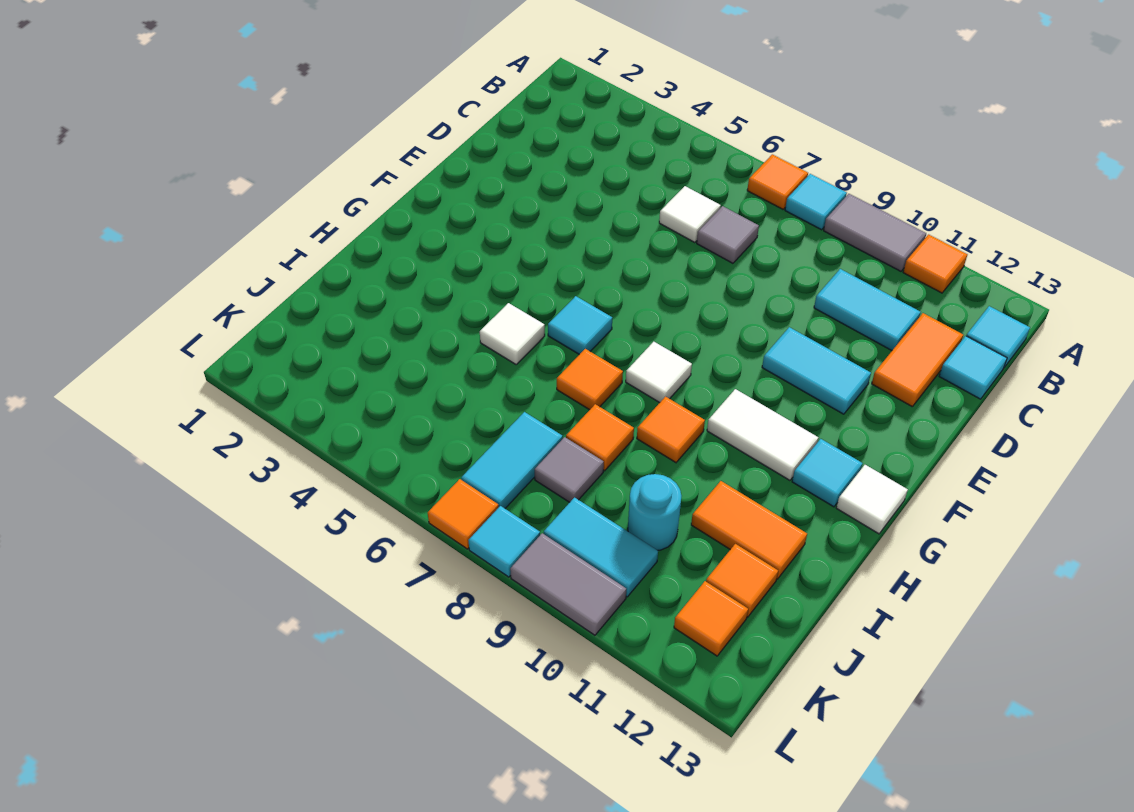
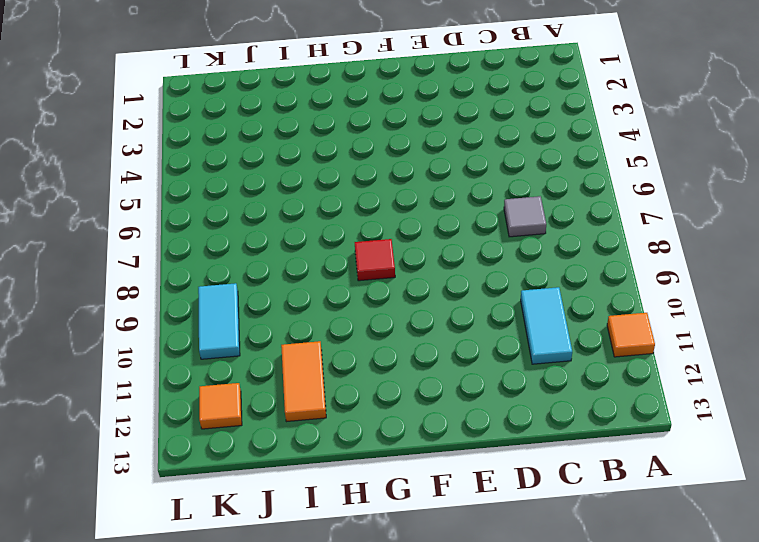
red 1x1 tile [355,239,395,281] -> white 1x1 tile [626,342,692,403]
none -> orange 1x1 tile [747,154,808,209]
none -> cyan 1x1 tile [785,174,847,230]
none -> grey 1x2 tile [824,194,926,271]
none -> cyan 1x1 tile [966,306,1030,367]

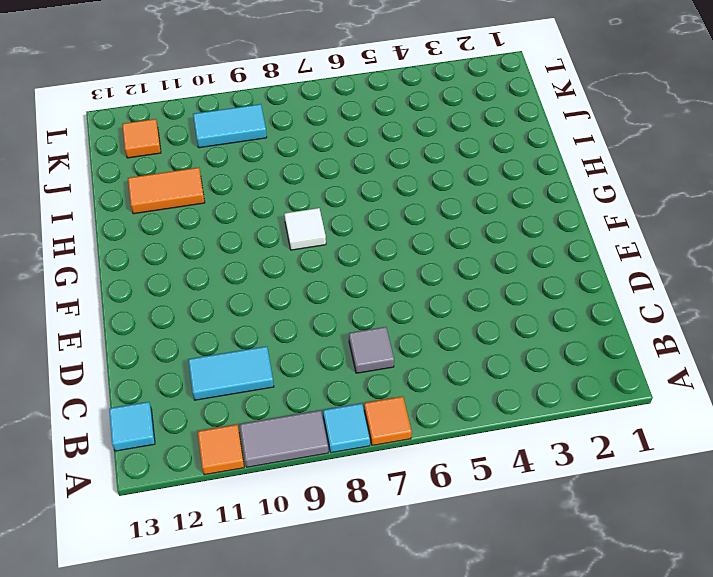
none -> white 1x1 tile [659,186,721,243]
none -> orange 1x2 tile [872,313,963,407]
none -> cyan 1x1 tile [939,336,1007,399]
none -> cyan 1x2 tile [762,327,871,414]

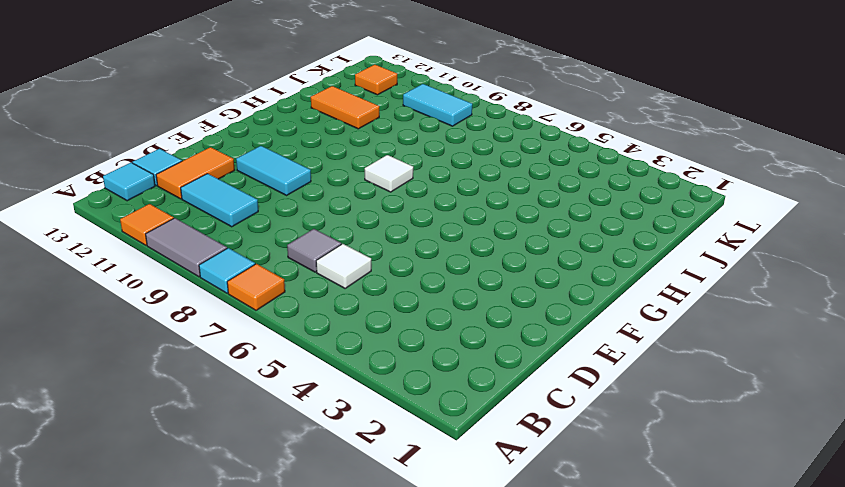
none -> cyan 1x1 tile [548,296,612,354]
none -> white 1x2 tile [707,389,818,480]
none -> cyan 1x1 tile [792,439,863,507]
none -> white 1x1 tile [836,465,908,534]

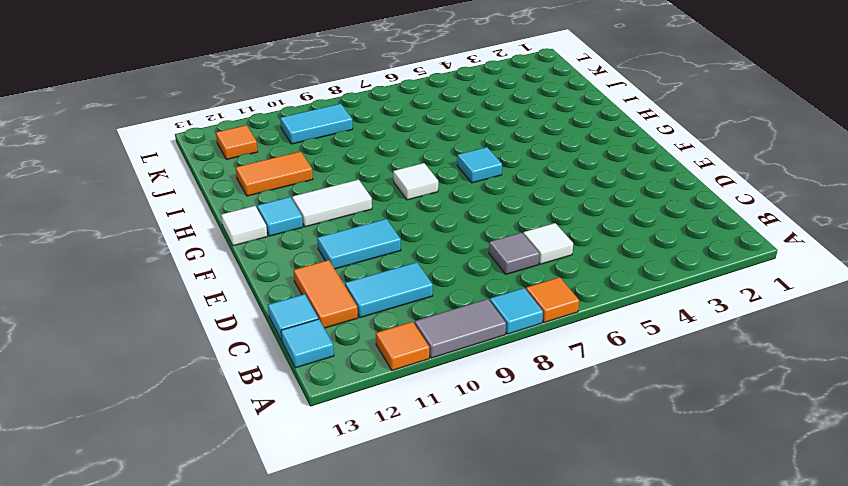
none -> white 1x1 tile [480,303,545,364]
none -> orange 1x1 tile [557,349,623,410]
none -> orange 1x1 tile [637,397,705,462]
none -> orange 1x1 tile [566,404,634,471]

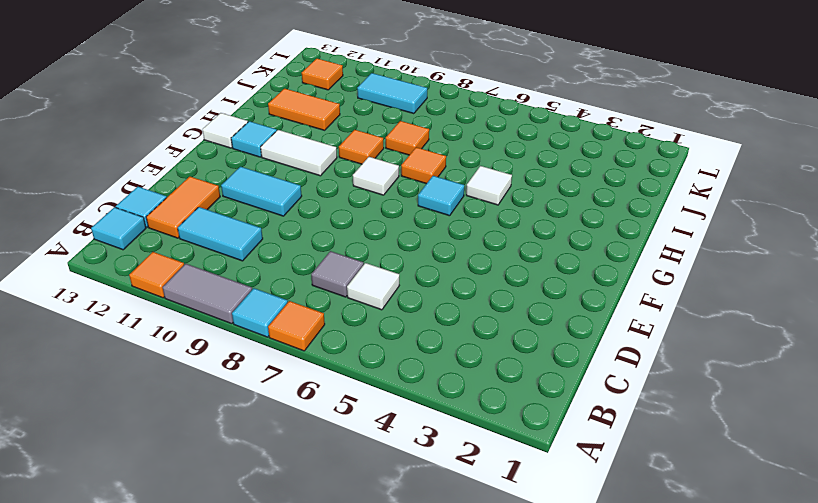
none -> cyan 1x2 tile [461,412,563,508]
none -> grey 1x1 tile [535,437,604,502]
none -> cyan 1x1 round brick [628,474,681,550]
none -> orange 1x1 tile [706,544,778,617]

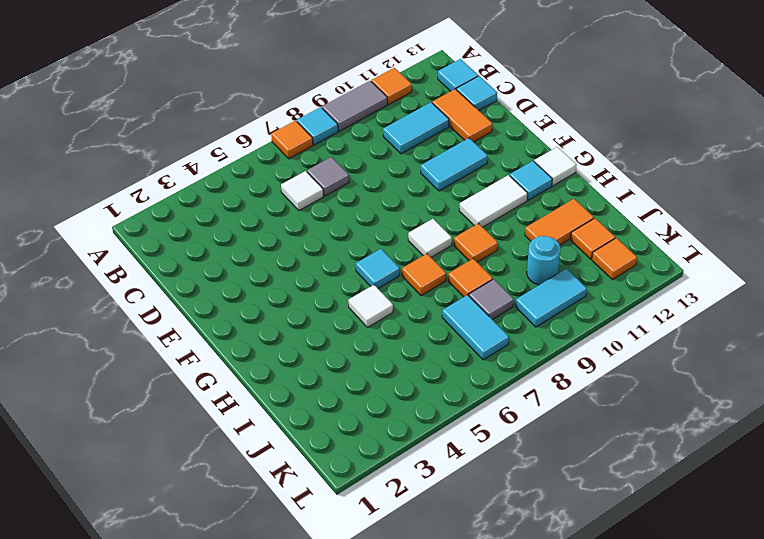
none -> orange 1x1 tile [428,479,499,549]
none -> cyan 1x1 tile [468,506,540,577]
none -> grey 1x2 tile [510,533,626,635]

